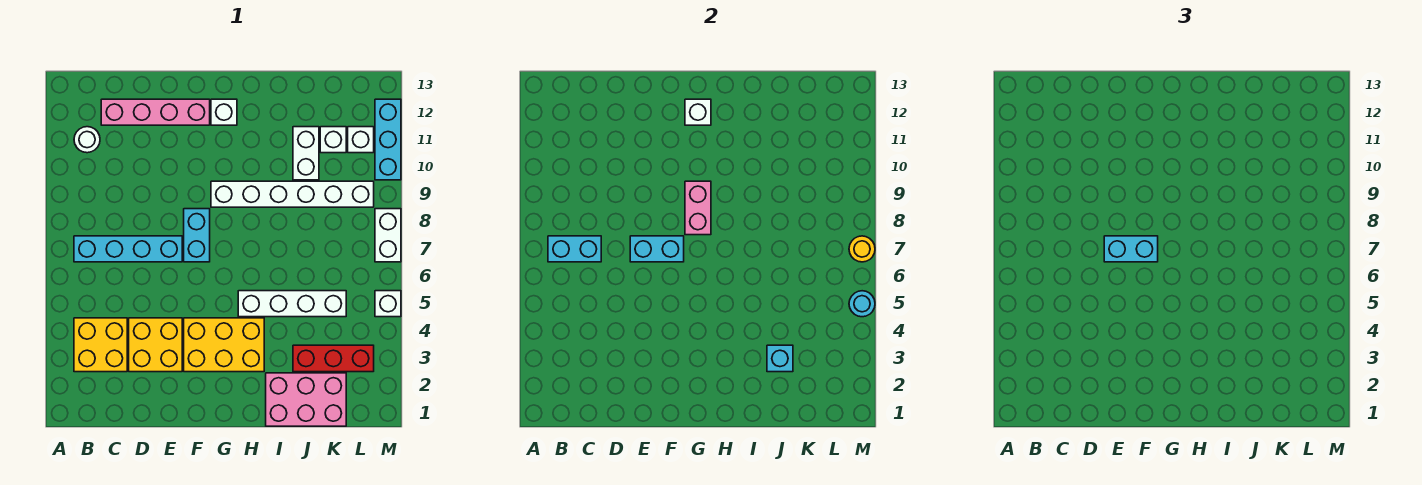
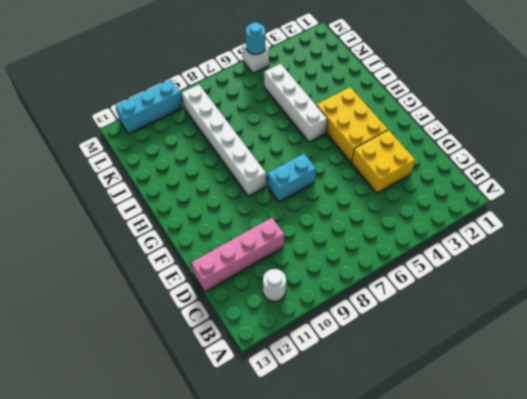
pink 1x4 brick [191,218,284,292] -> pink 1x4 brick turned to [101,99,210,125]
none -> yellow 2x2 brick [74,318,127,372]
none -> cyan 1x4 brick [74,236,182,262]
none -> white 1x1 brick [211,99,237,125]

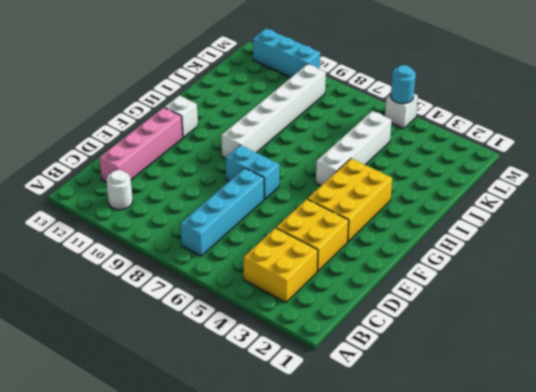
none -> pink 2x3 brick [266,373,346,426]
none -> red 1x3 brick [293,345,374,372]
none -> white 1x2 brick [293,127,319,180]

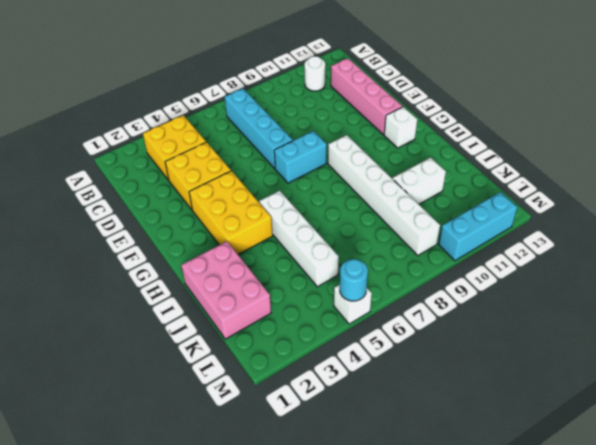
none -> red 1x3 brick [293,345,374,372]
none -> white 1x1 brick [320,127,346,153]
none -> white 1x1 brick [348,127,374,153]

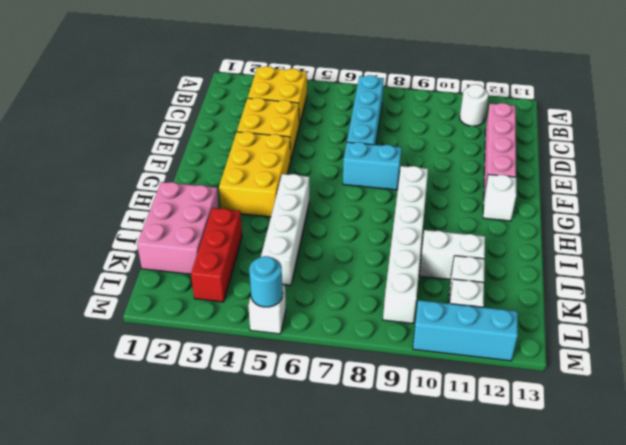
none -> white 1x2 brick [375,209,401,262]
none -> cyan 1x2 brick [548,236,601,262]
none -> cyan 1x2 brick [630,236,684,262]

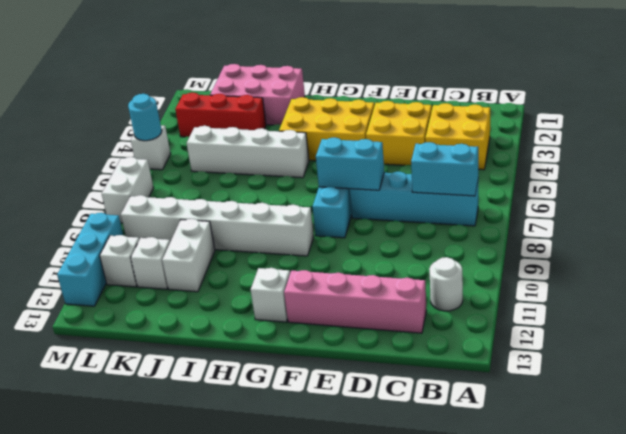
none -> pink 1x2 brick [685,181,711,235]
none -> white 1x1 brick [685,99,711,125]
none -> cyan 1x1 brick [767,345,793,372]

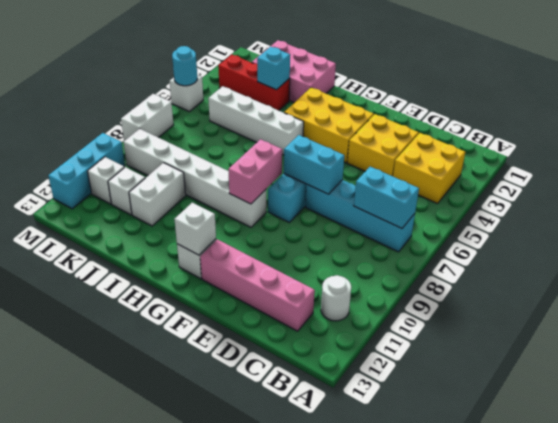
none -> yellow 1x1 round brick [849,236,875,262]
none -> cyan 1x2 brick [1104,236,1158,262]

